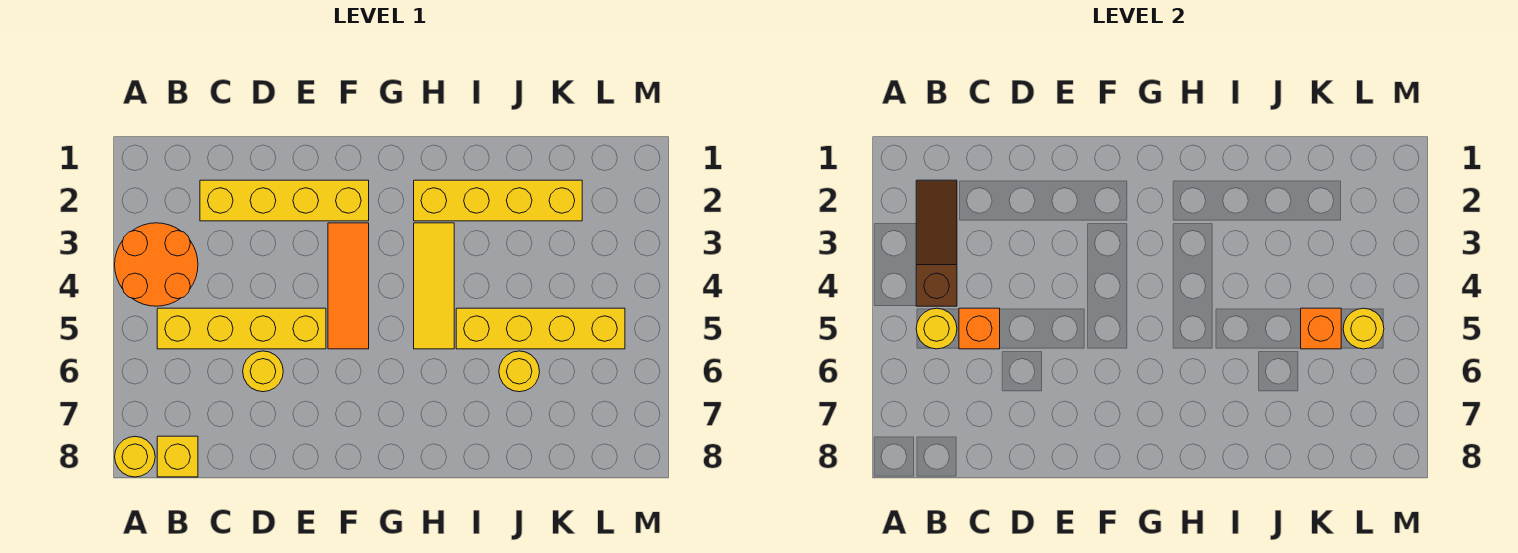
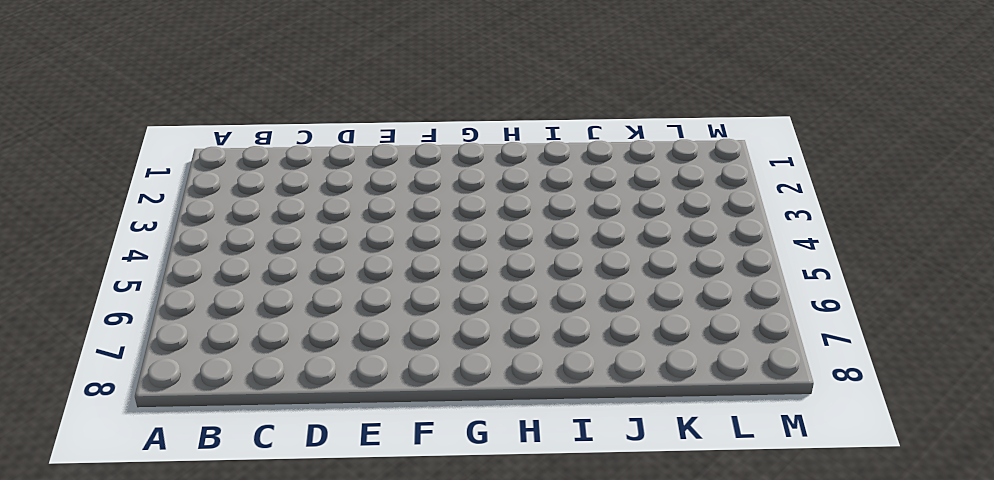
none -> orange 2x2 round brick [115,223,198,306]
none -> yellow 1x1 round brick [115,437,155,477]
none -> yellow 1x4 brick [157,308,326,349]

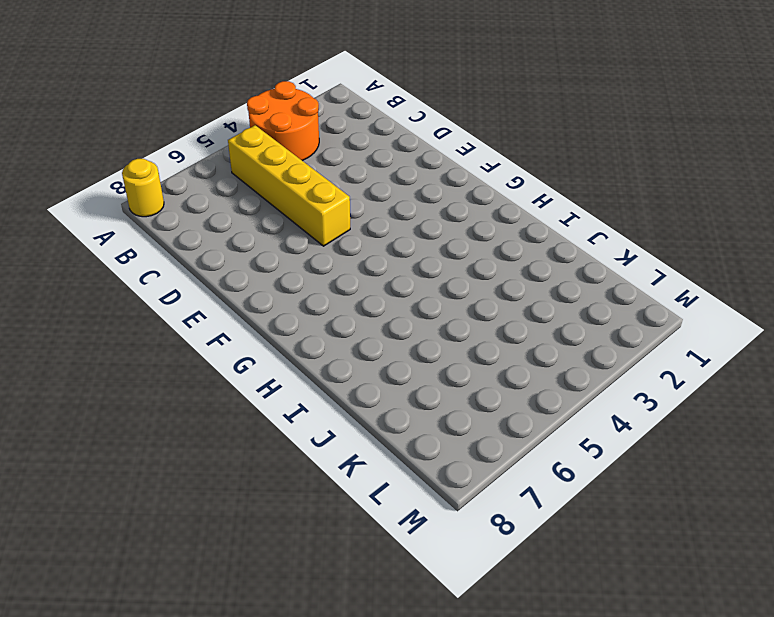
none -> yellow 1x1 brick [157,436,198,477]
none -> yellow 1x4 brick [200,180,369,221]
none -> yellow 1x1 round brick [243,351,283,392]

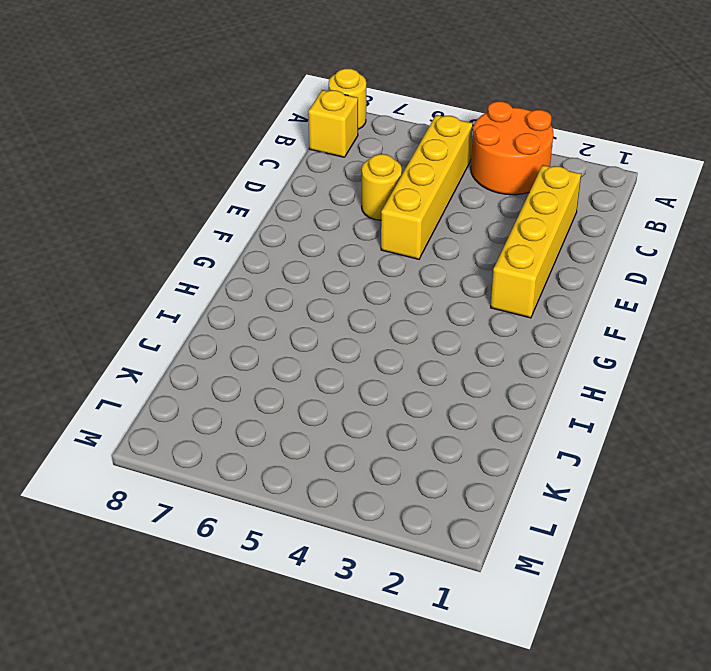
none -> orange 1x3 tile [328,223,369,349]
none -> yellow 1x4 brick [414,180,582,221]
none -> yellow 1x3 tile [414,223,454,349]

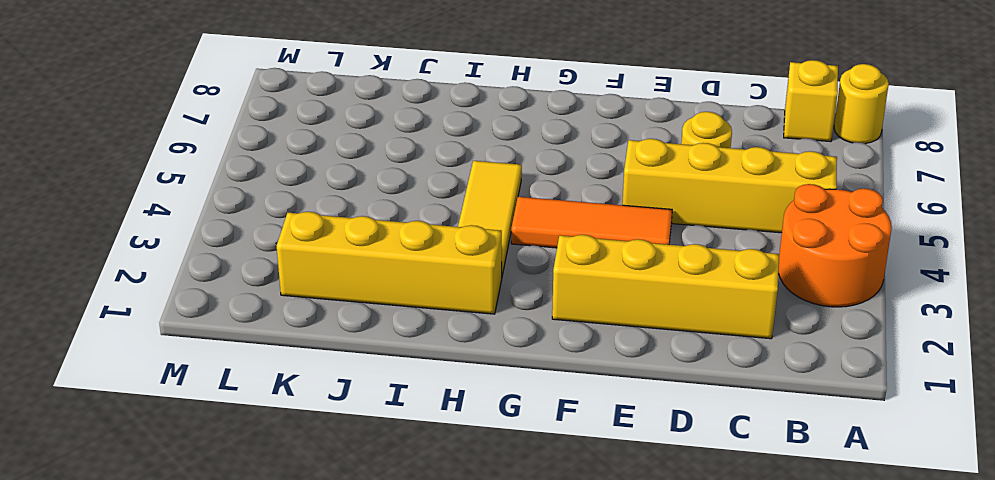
orange 1x3 tile [511,197,672,248] -> orange 1x3 tile turned to [328,223,369,349]
none -> yellow 1x4 brick [456,308,625,349]
none -> yellow 1x1 round brick [499,351,540,392]
none -> brown 1x3 slope [916,180,957,306]

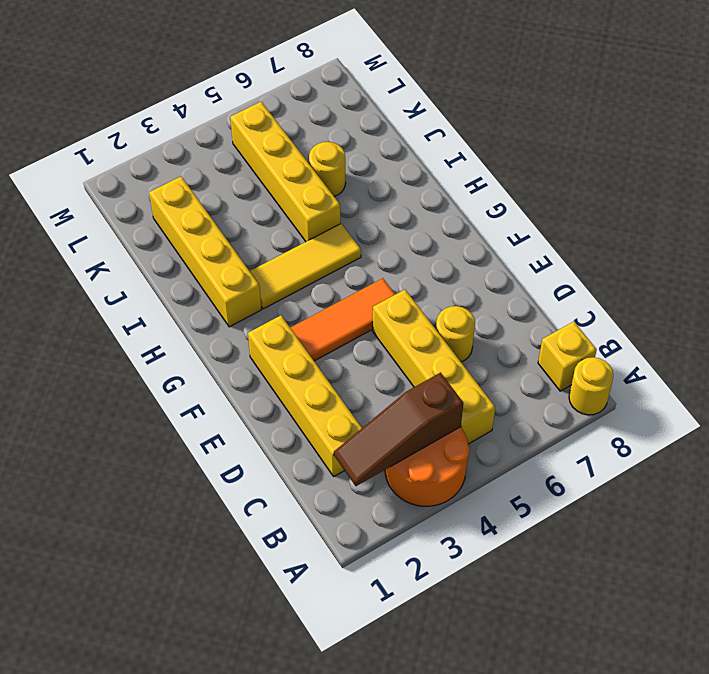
none -> yellow 1x1 round brick [916,308,957,349]
none -> orange 1x1 brick [959,308,1000,349]
none -> orange 1x1 brick [1301,308,1341,349]

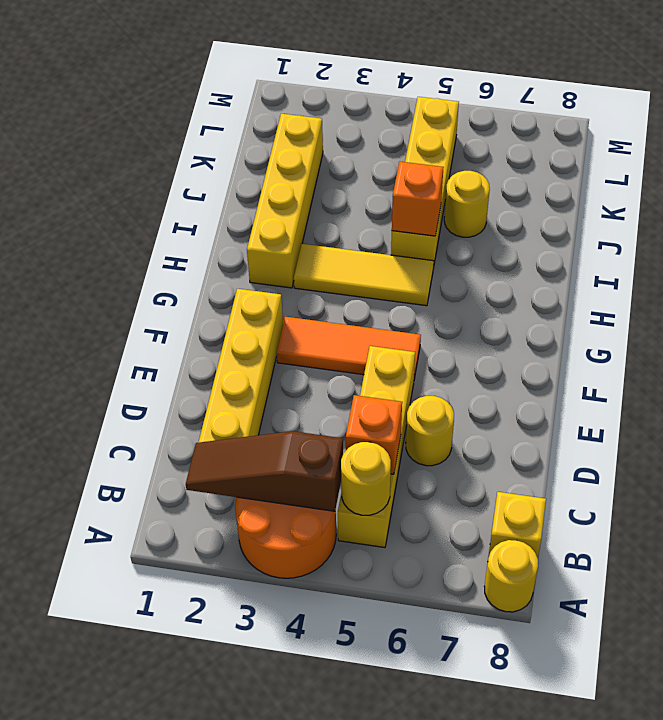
orange 1x1 brick [392,162,444,236] -> orange 1x1 brick moved to [1301,308,1341,349]
none -> yellow 1x1 round brick [1343,308,1384,349]

